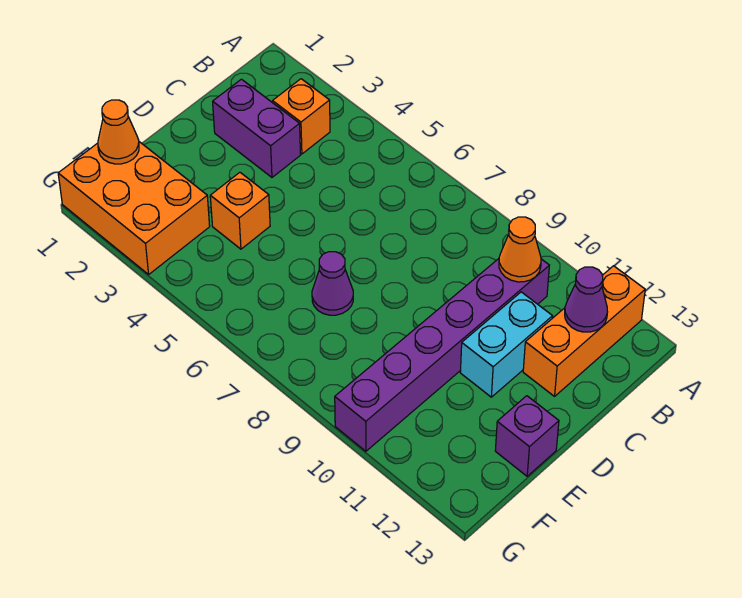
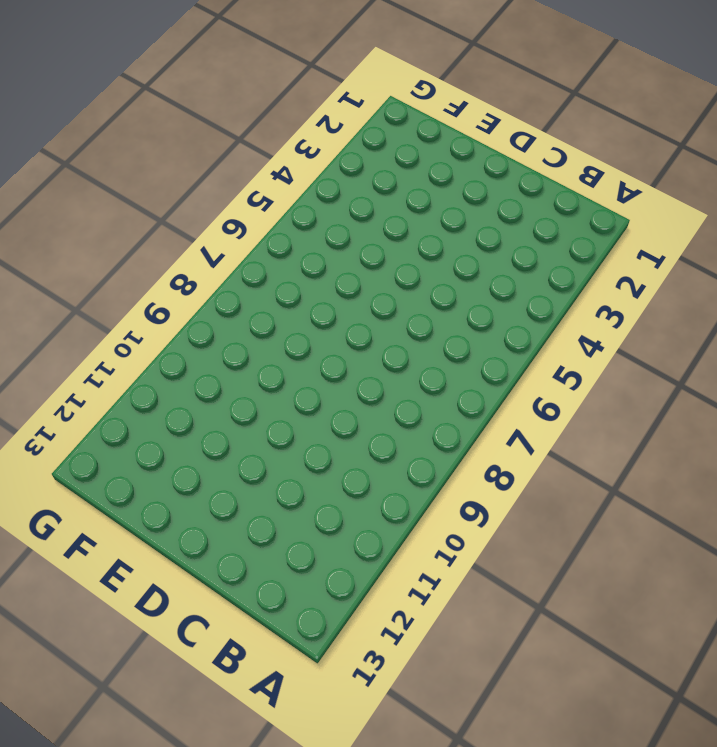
none -> orange 1x3 brick [523,266,645,396]
none -> orange 1x1 brick [273,79,330,154]
none -> purple 1x6 brick [335,259,549,451]

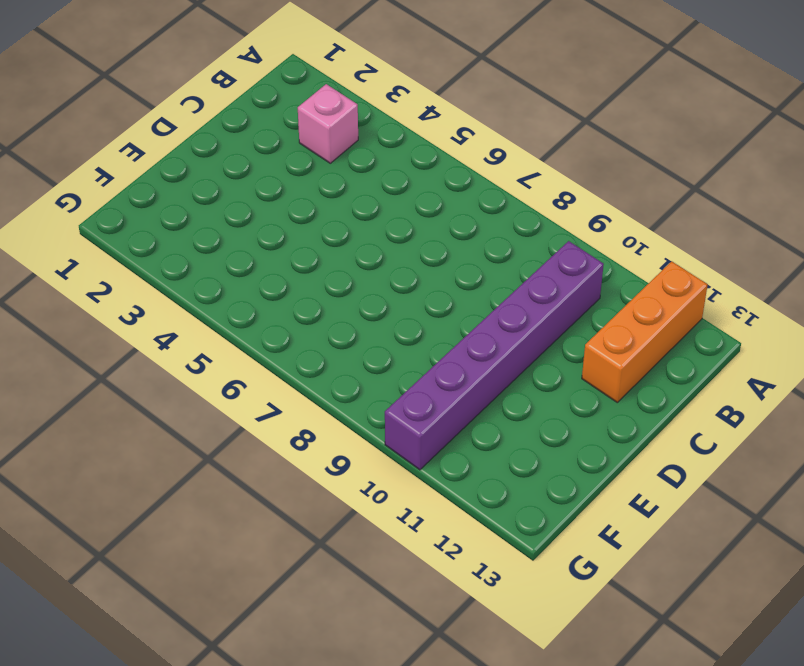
pink 1x1 brick [298,84,358,163] -> orange 1x1 brick [273,79,330,154]
none -> purple 1x2 brick [213,79,301,177]
none -> cyan 1x2 brick [460,292,553,397]
none -> orange 1x1 brick [210,172,270,249]

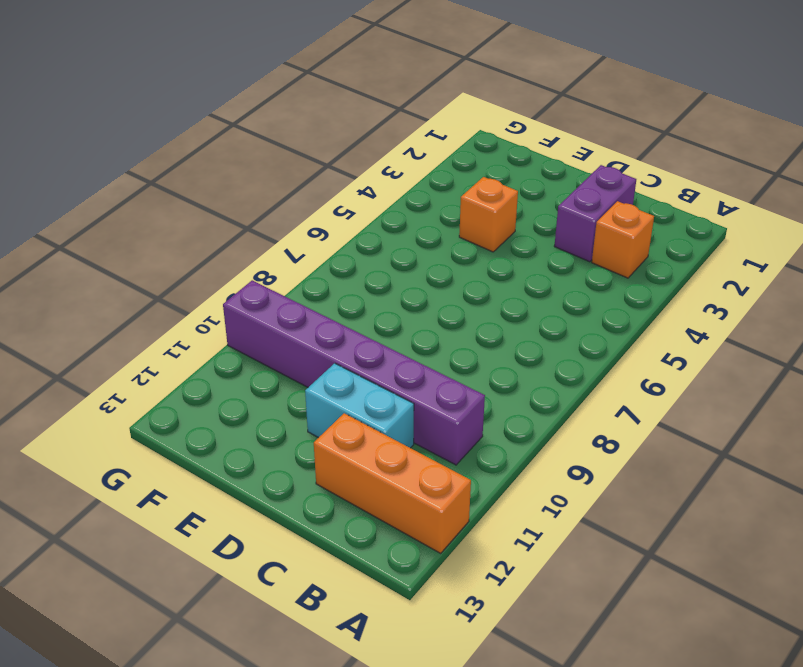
none -> purple 1x1 cone [312,252,353,315]
none -> purple 1x1 brick [495,396,559,476]
none -> orange 2x3 brick [58,142,210,274]

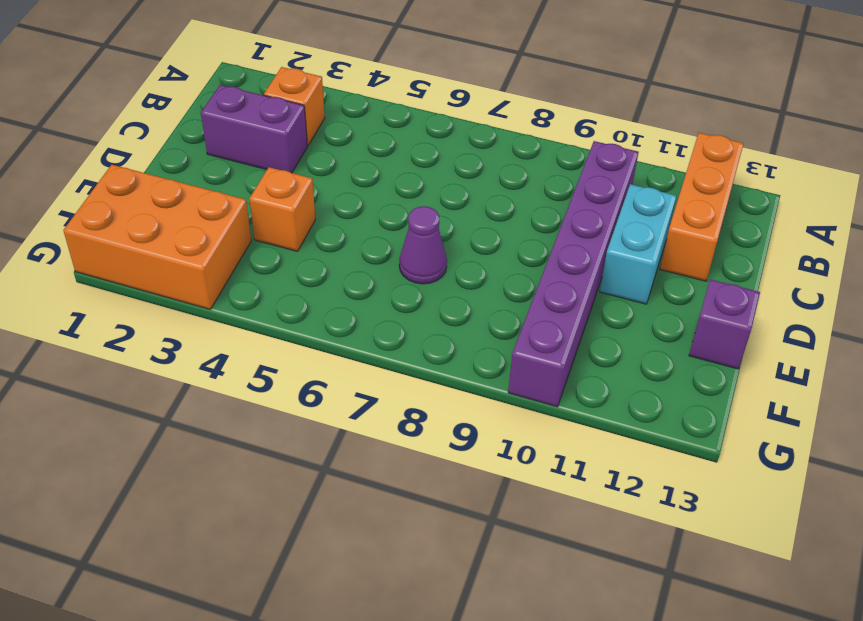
none -> orange 1x1 cone [499,217,541,282]
none -> purple 1x1 cone [565,267,607,332]
none -> orange 1x1 cone [98,100,139,164]

